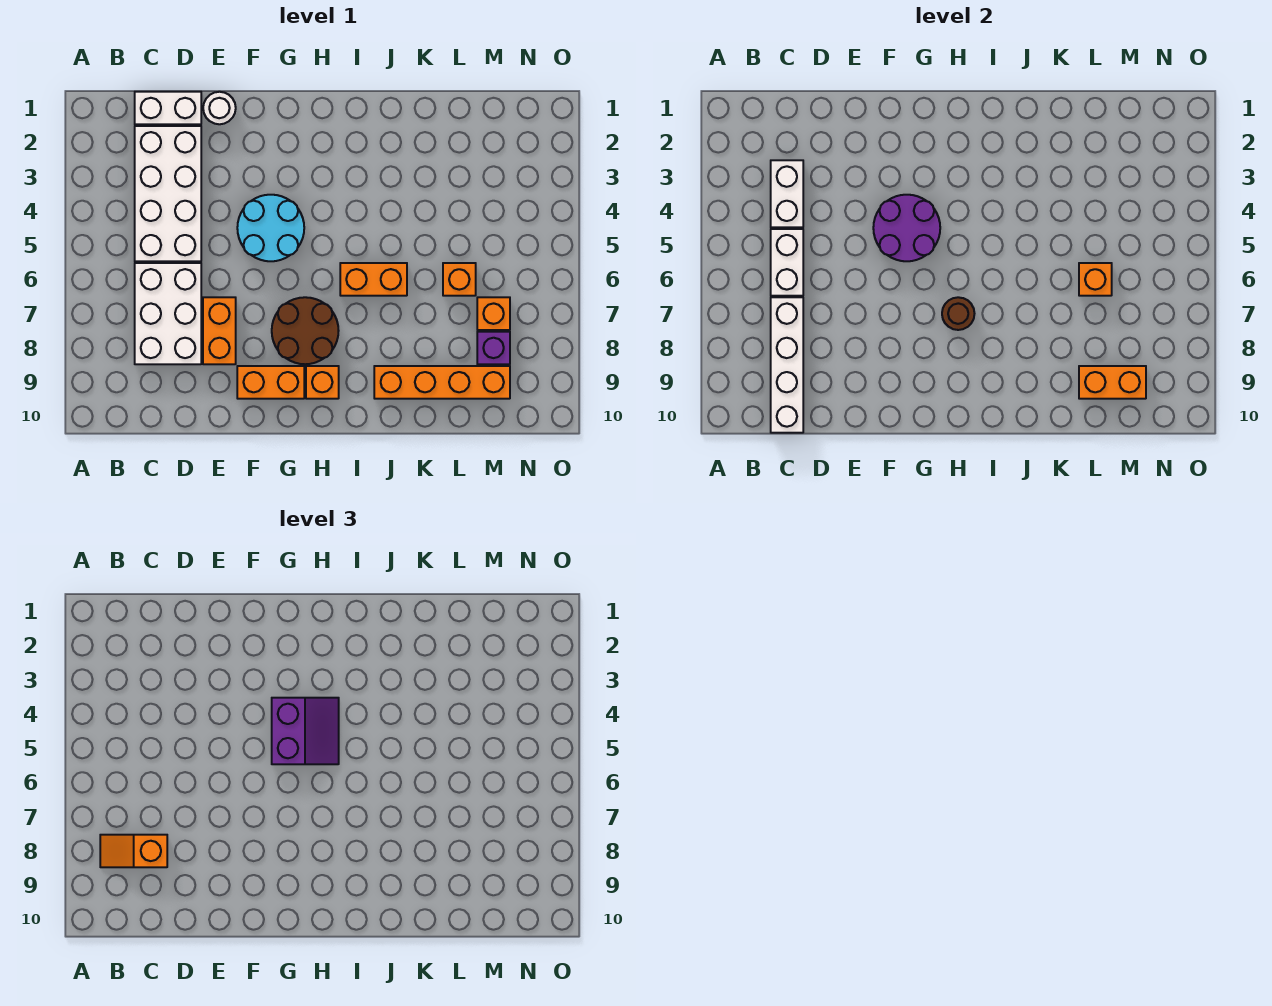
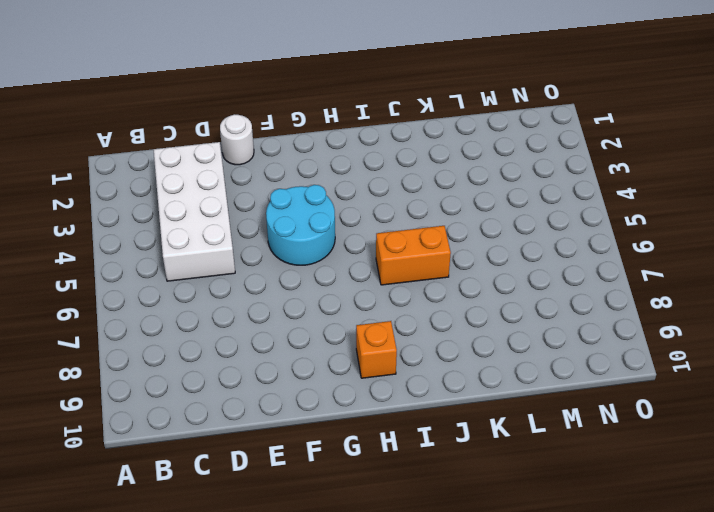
none -> white 1x2 brick [135,92,201,124]
none -> white 2x3 brick [135,263,201,364]
none -> orange 1x2 brick [203,297,236,364]

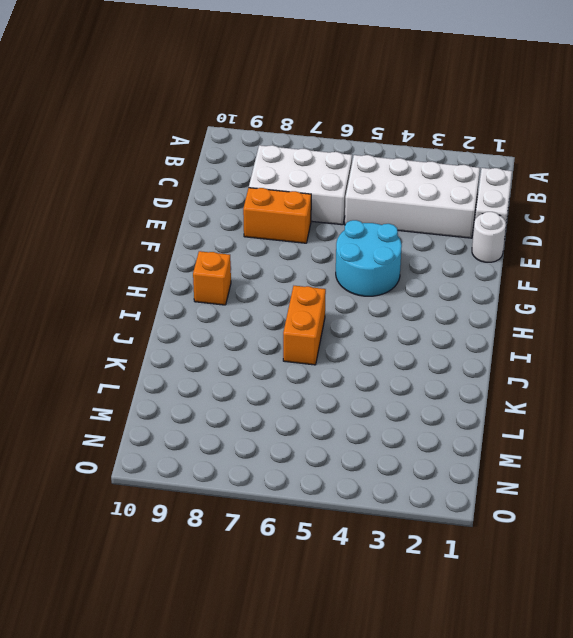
none -> orange 1x2 brick [237,366,304,399]
none -> brown 2x2 round brick [272,297,339,364]
none -> orange 1x4 brick [374,366,510,399]

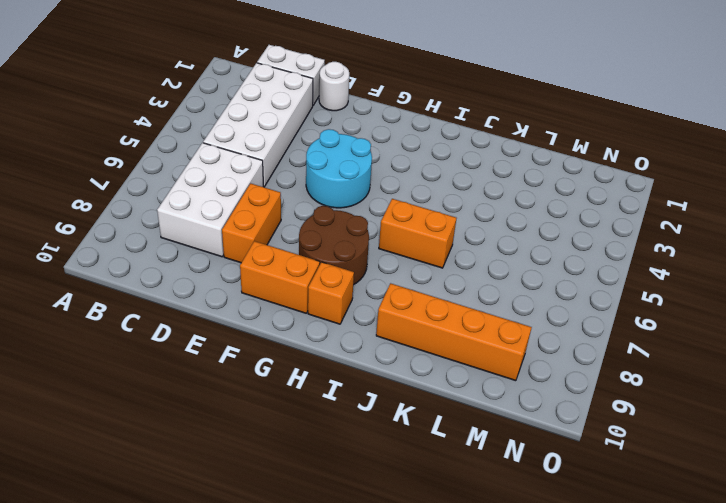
none -> orange 1x1 brick [443,263,476,296]
none -> orange 1x1 brick [477,297,510,330]
none -> purple 1x1 brick [477,332,510,364]

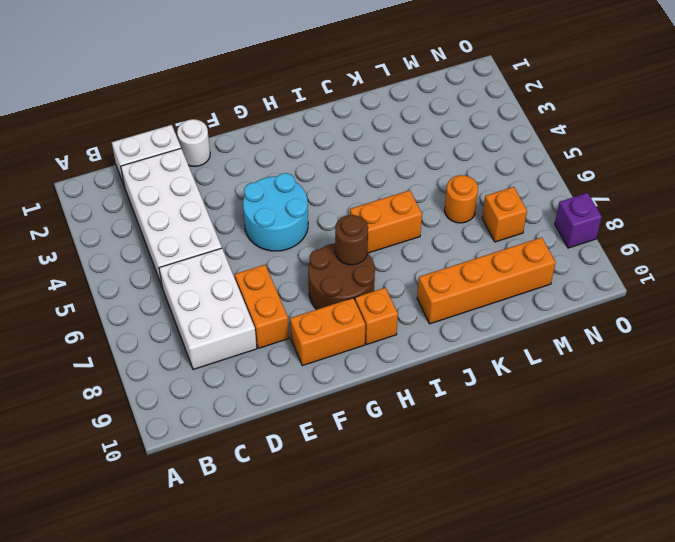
orange 1x1 round brick [445,175,478,223] -> orange 1x1 brick [443,263,476,296]
purple 1x1 brick [555,193,602,248] -> purple 1x1 brick moved to [477,332,510,364]
none -> white 1x2 brick [771,160,803,227]
none -> white 1x2 brick [771,229,803,296]
none -> white 1x4 brick [771,297,803,433]

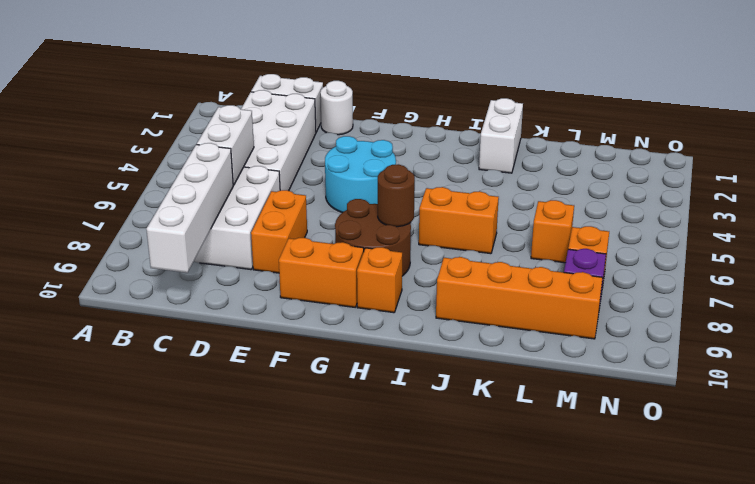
white 1x2 brick [479,98,523,173] -> white 1x2 brick moved to [771,160,803,227]
none -> purple 2x2 round brick [873,195,940,261]
none -> orange 1x1 brick [1079,263,1112,296]
none -> orange 1x2 brick [1079,366,1146,399]

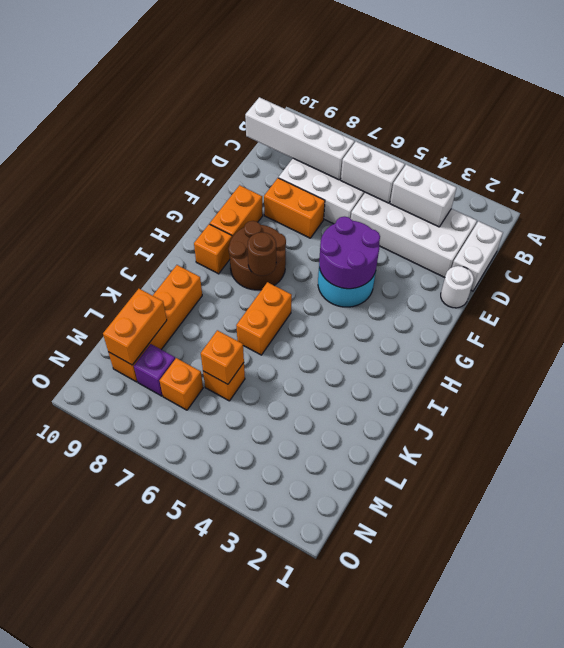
none -> orange 1x2 slope [100,835,167,867]
none -> purple 2x2 slope [272,698,339,764]

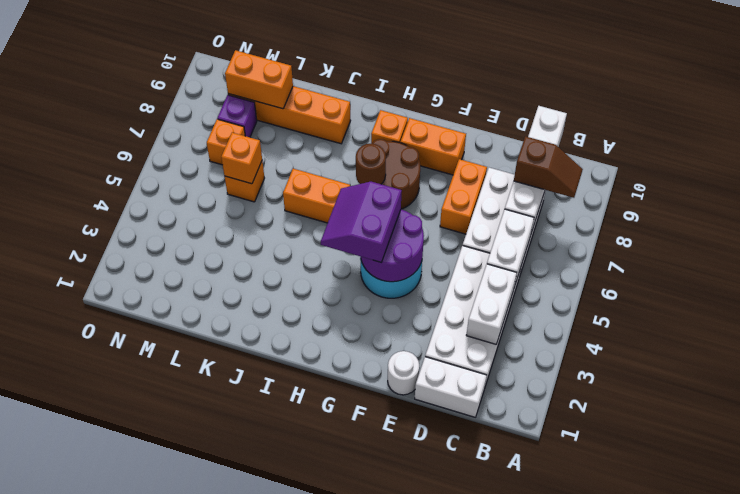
brown 1x2 slope [514,136,583,198] -> orange 1x2 slope [100,835,167,867]

